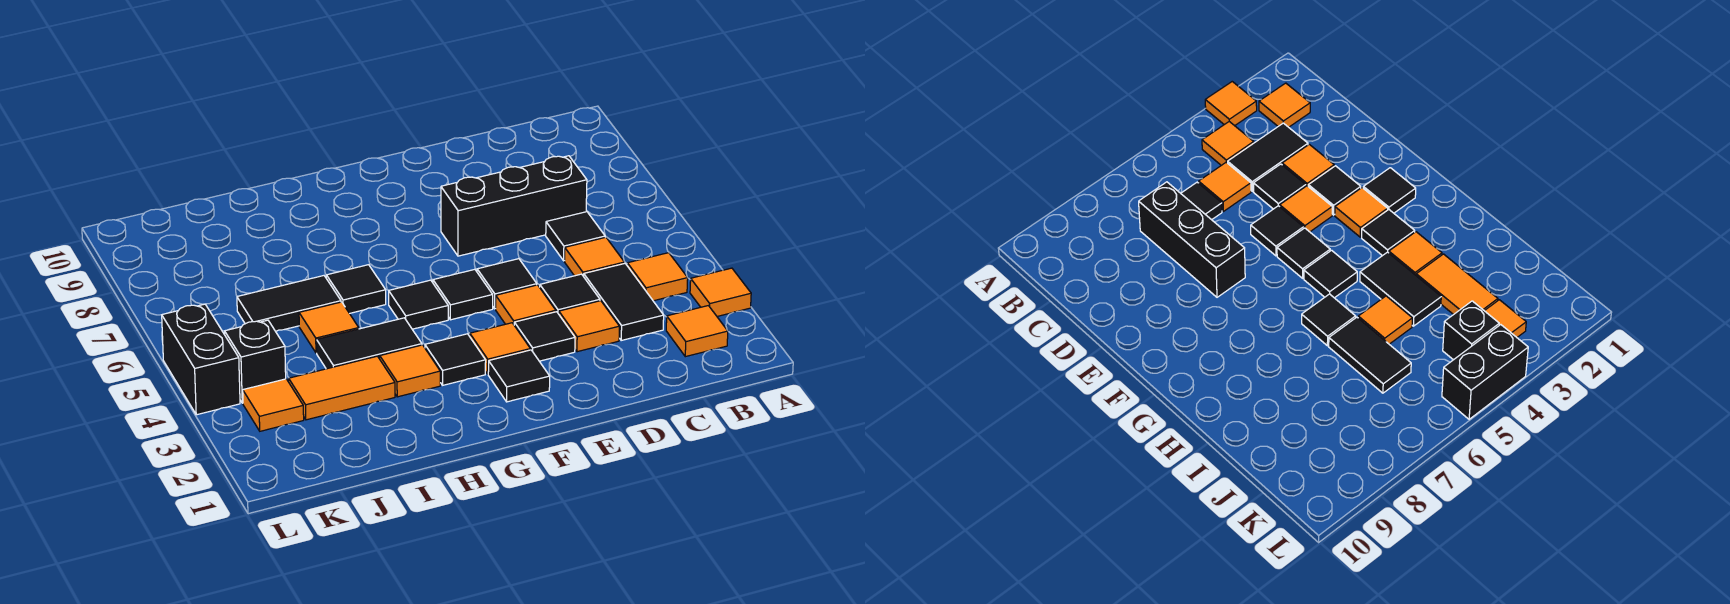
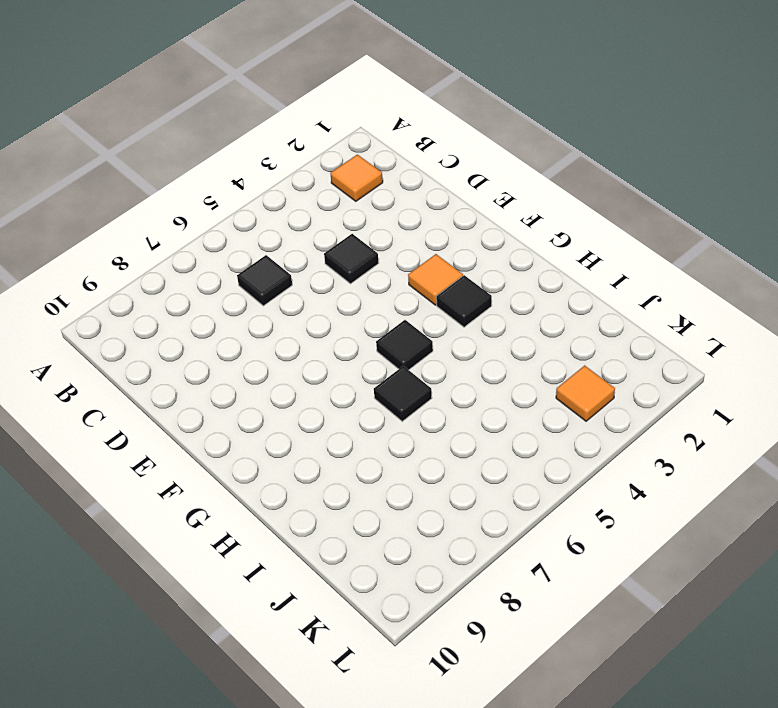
none -> orange 1x1 tile [690,268,751,316]
none -> orange 1x1 tile [627,253,688,301]
none -> black 1x2 tile [584,263,664,340]

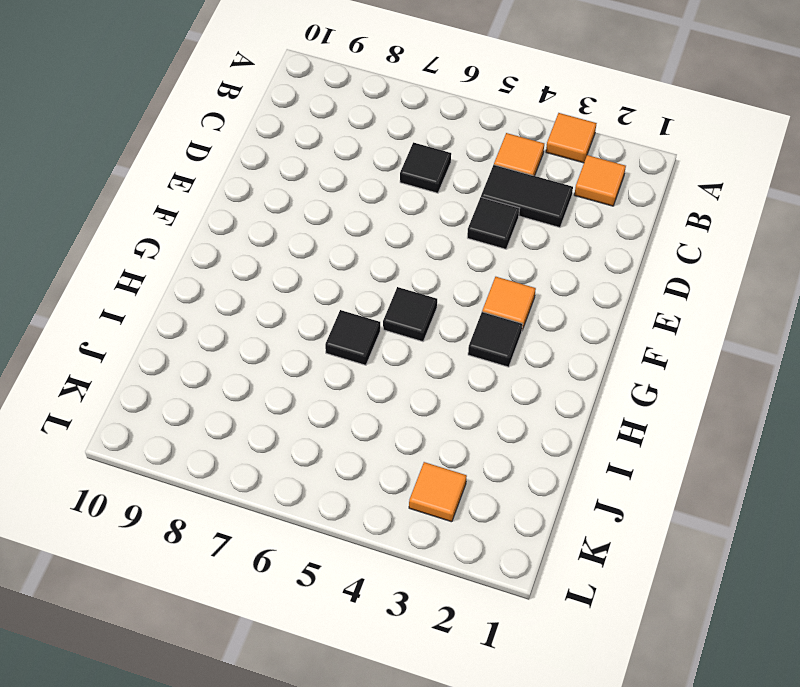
none -> orange 1x1 tile [565,237,624,276]
none -> black 1x3 brick [441,156,587,256]
none -> orange 1x1 tile [559,301,619,352]

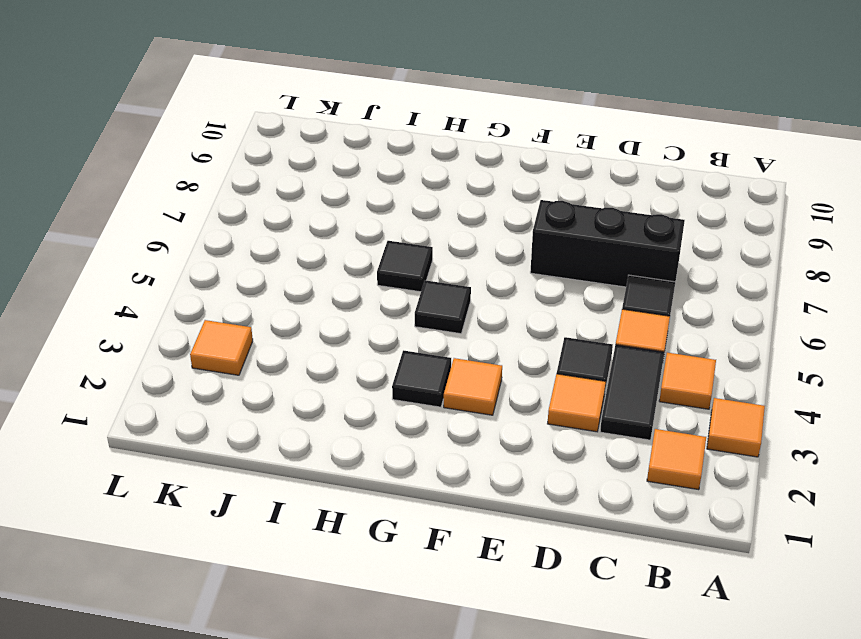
none -> black 1x1 tile [514,312,575,361]
none -> orange 1x1 tile [496,285,556,324]
none -> black 1x1 tile [477,259,537,309]

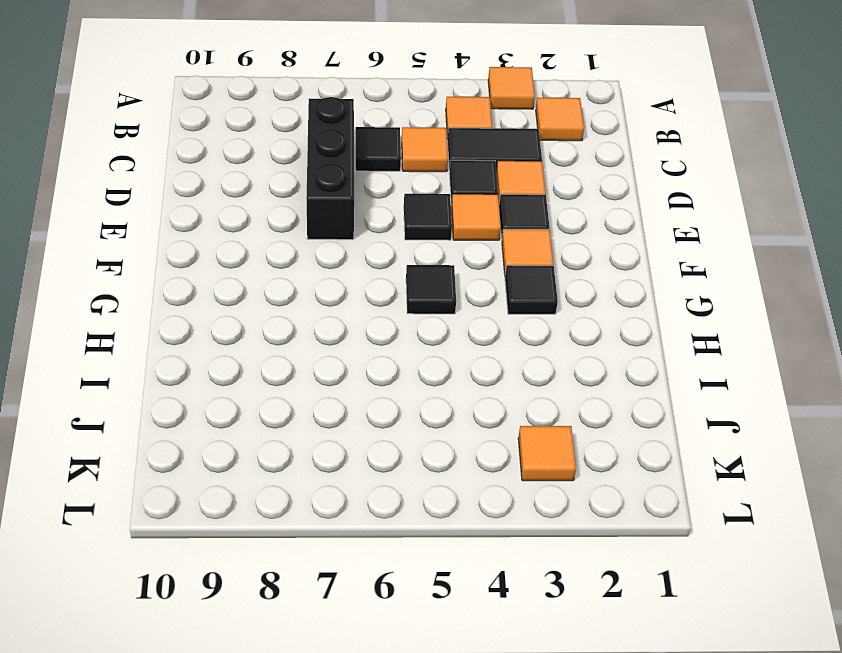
none -> black 1x1 tile [488,350,550,402]
none -> black 1x1 tile [433,269,493,320]
none -> orange 1x1 tile [380,345,440,397]

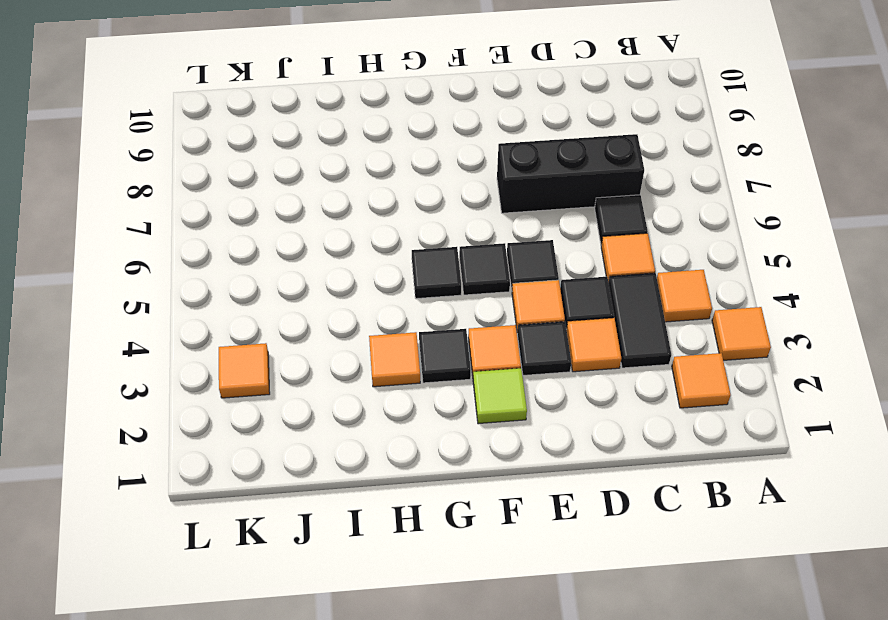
lime 1x1 tile [473,368,527,424] -> black 1x1 tile [488,350,550,402]
none -> black 1x2 tile [317,318,422,369]
none -> black 1x1 tile [326,265,386,313]
none -> orange 1x2 tile [289,356,395,420]

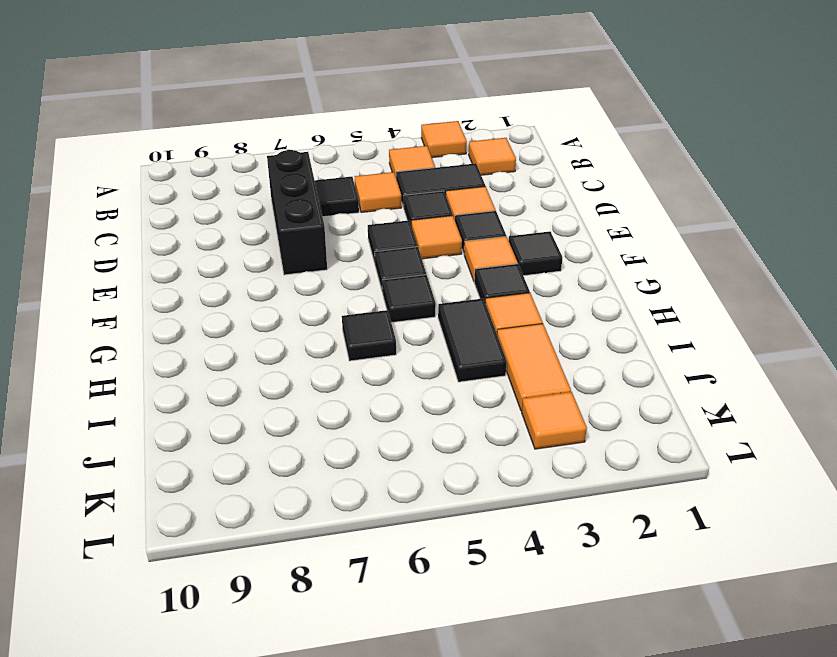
none -> orange 1x1 tile [299,302,359,353]
none -> black 1x2 tile [237,276,341,331]
none -> black 1x1 brick [225,320,286,403]

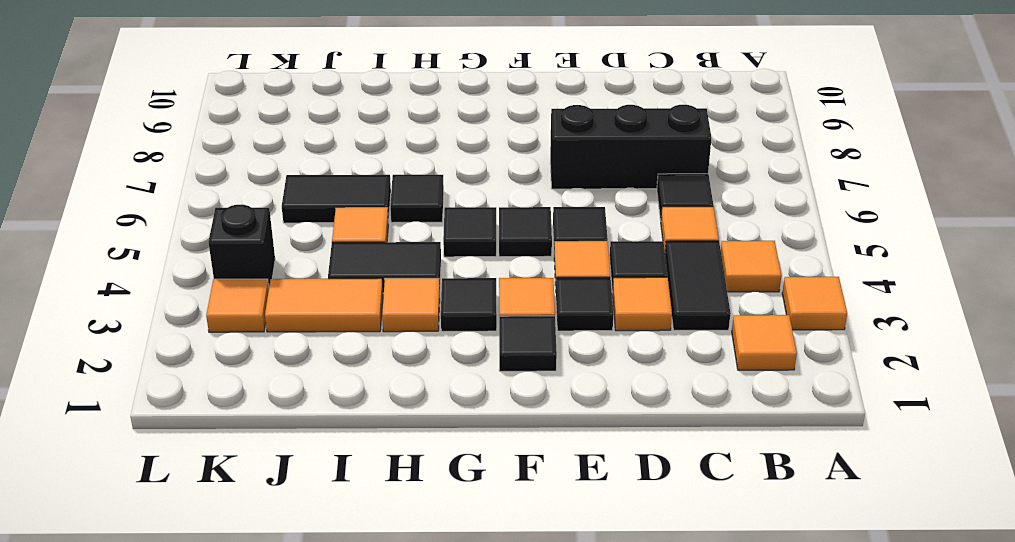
none -> black 1x2 brick [162,304,240,415]

